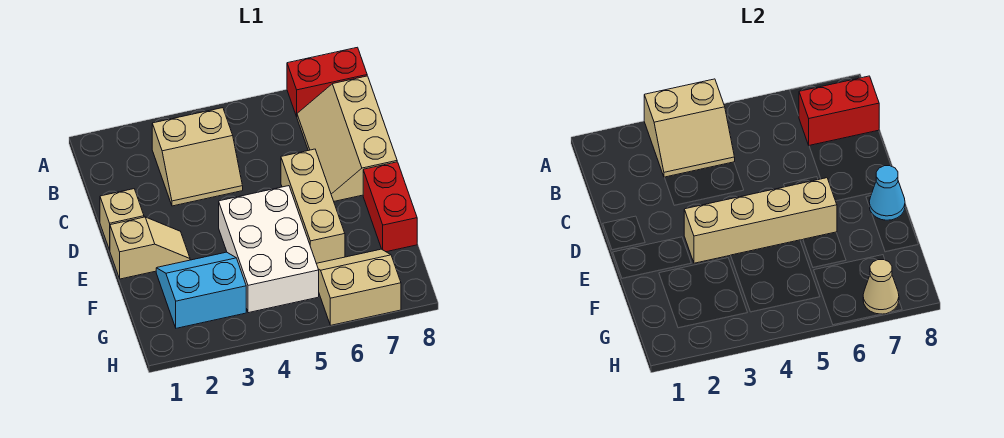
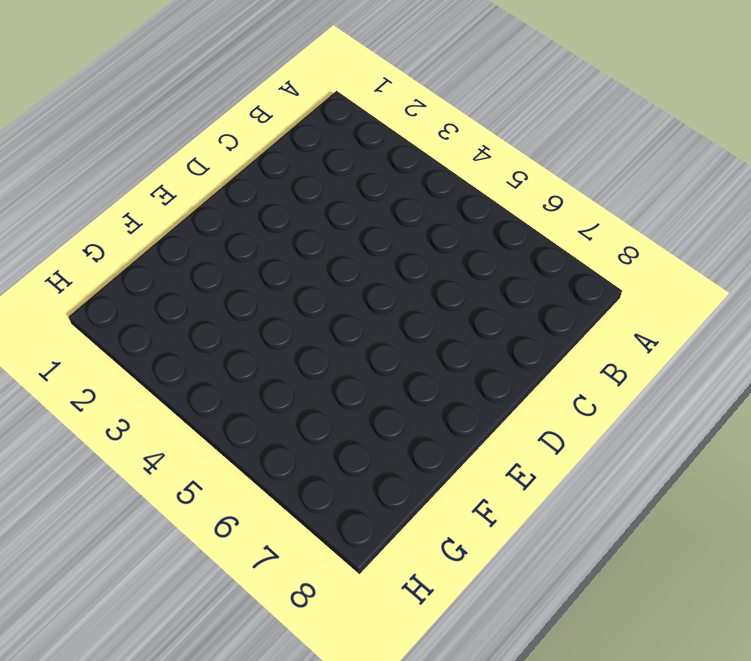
none -> red 1x2 brick [287,47,367,117]
none -> tan 2x2 slope [152,108,243,206]
none -> tan 2x3 slope [297,76,397,201]

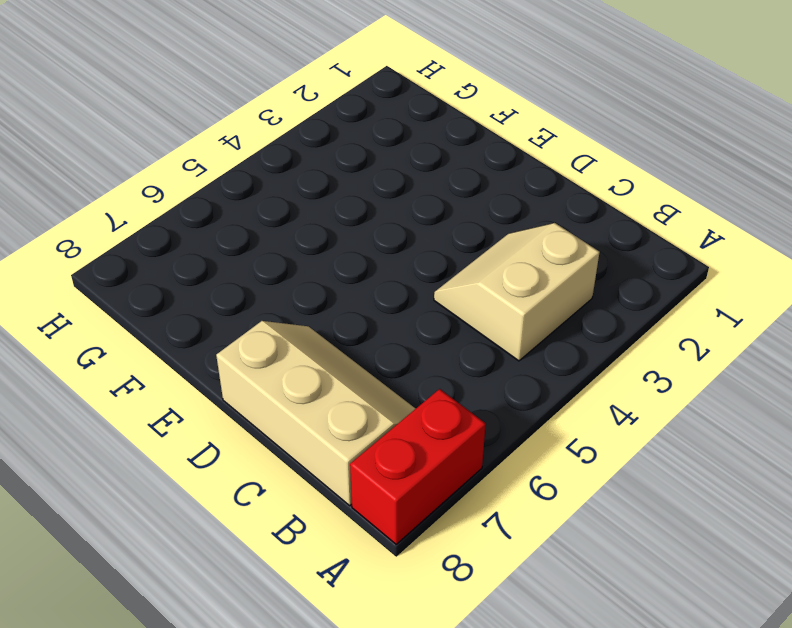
none -> tan 1x1 brick [100,189,144,250]
none -> tan 1x3 brick [281,149,345,263]
none -> tan 1x2 slope [110,217,190,279]

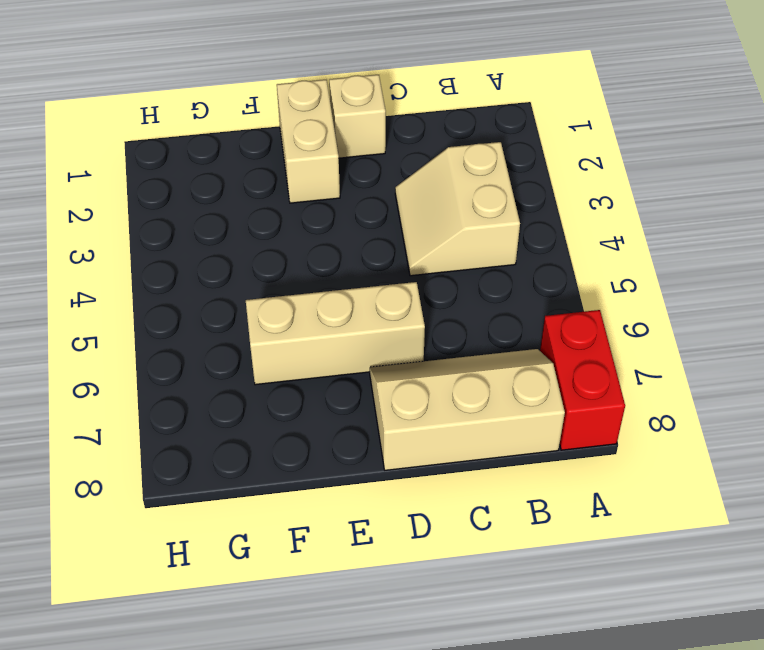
tan 1x2 brick [277,80,340,203] -> tan 1x2 slope [110,217,190,279]
none -> white 2x3 brick [219,186,319,313]
none -> red 1x2 brick [363,162,417,252]
none -> cyan 2x2 slope [156,252,246,328]

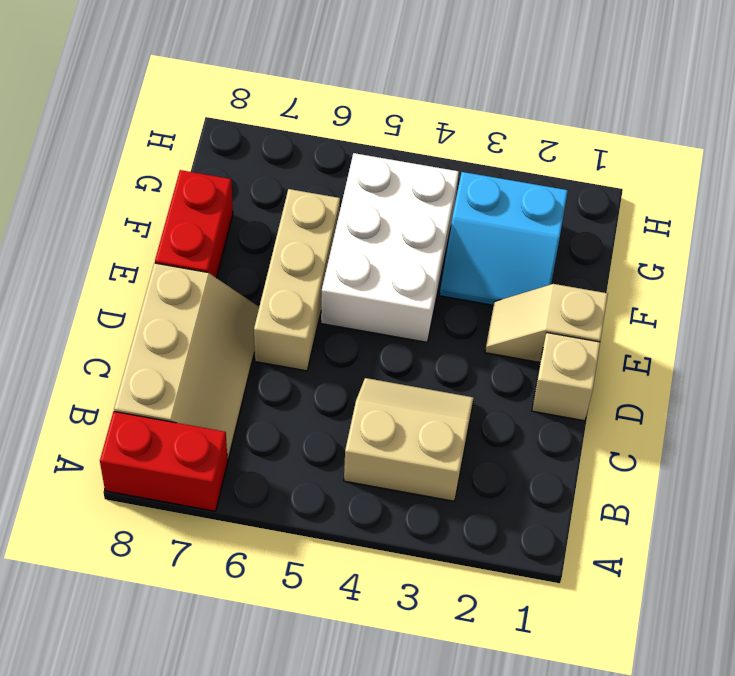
none -> tan 2x2 slope [316,249,401,325]
none -> tan 2x2 slope [644,79,735,177]
none -> red 1x2 brick [799,76,879,145]

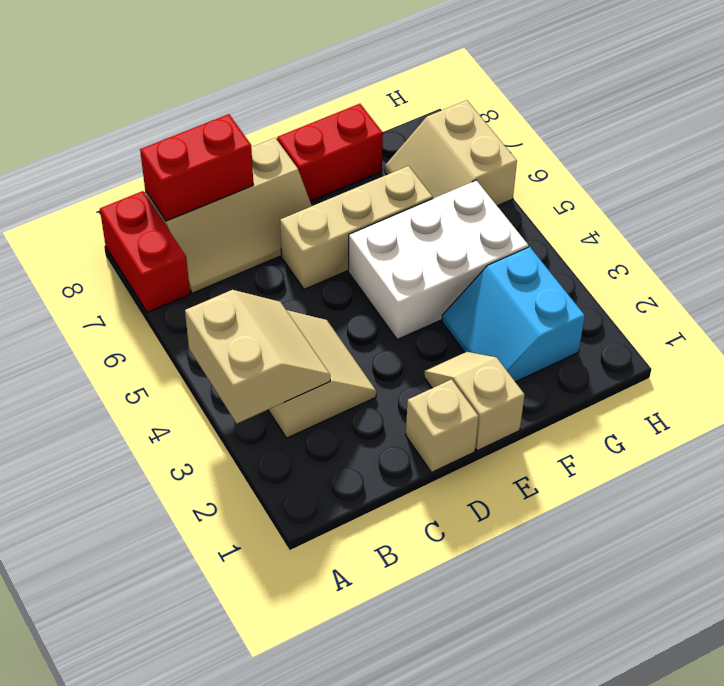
red 1x2 brick [140,114,253,221] -> red 1x2 brick turned to [799,76,879,145]
none -> tan 1x4 brick [684,178,837,263]
none -> cyan 1x1 cone [869,166,905,220]
none -> tan 1x1 cone [863,260,899,314]

